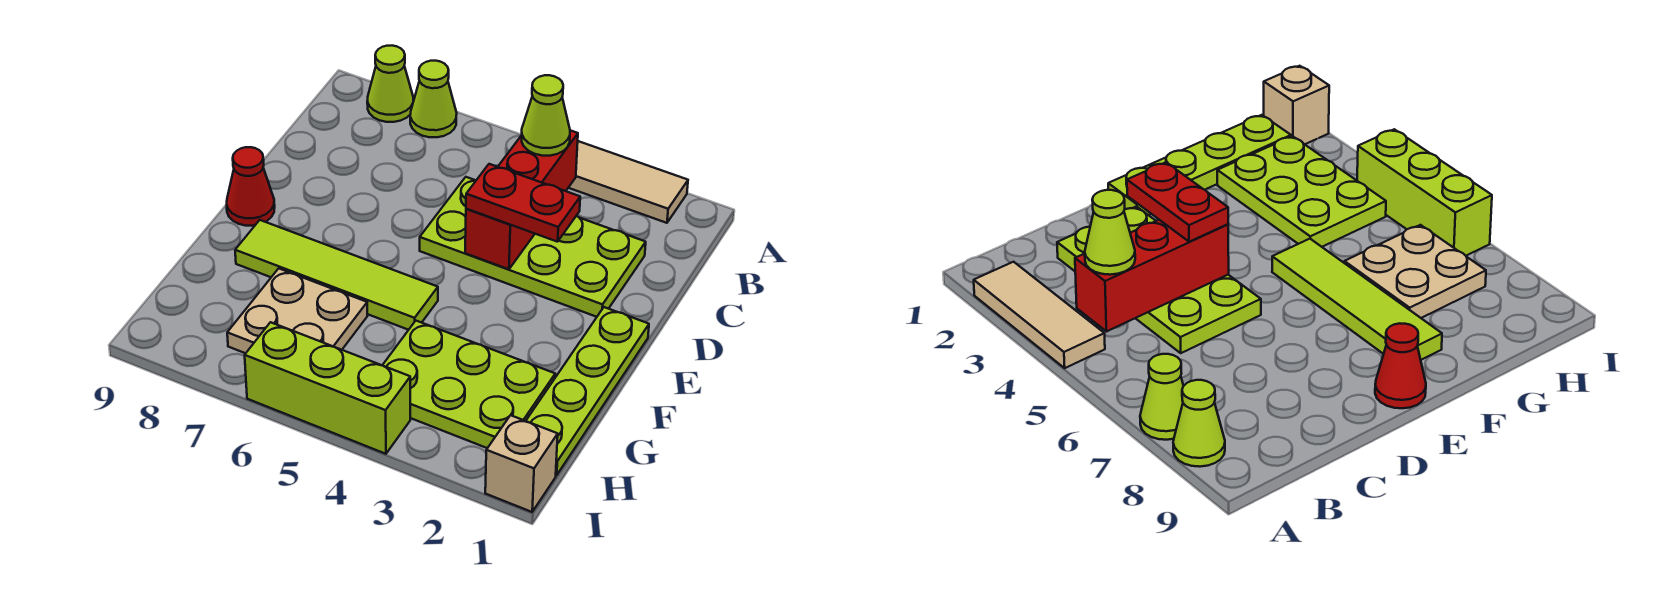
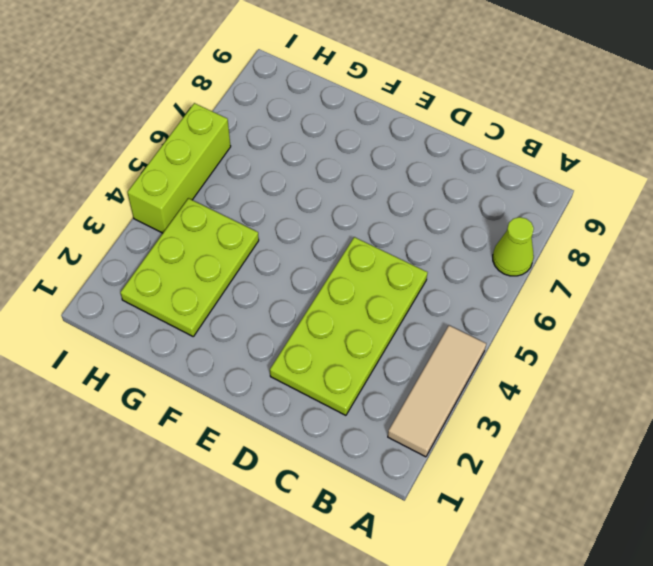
none -> lime 1x1 cone [367,46,413,122]
none -> lime 1x4 plate [526,307,649,475]
none -> red 1x1 cone [227,147,275,226]

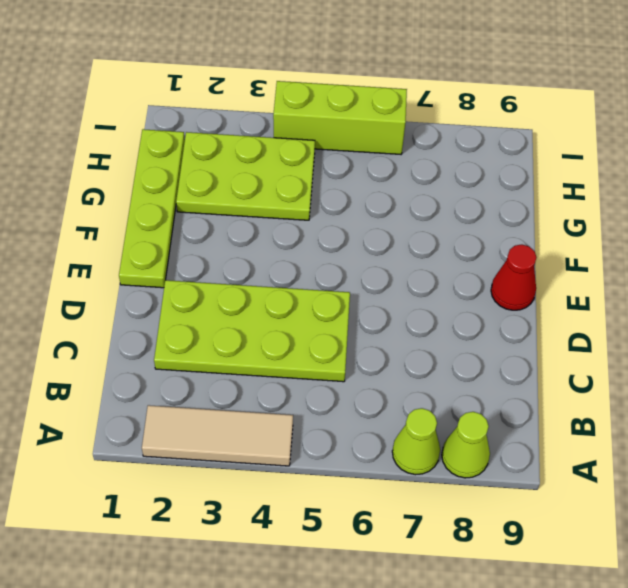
none -> lime 1x4 tile [235,220,438,330]
none -> tan 2x2 plate [227,268,367,353]
none -> tan 1x1 brick [485,415,558,512]

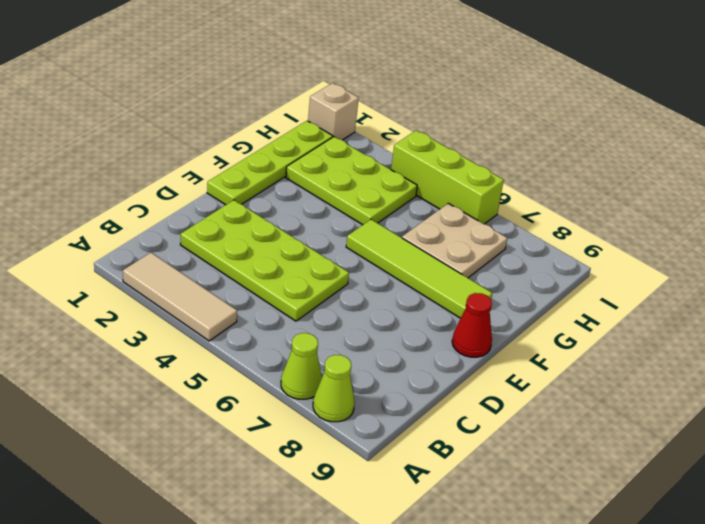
none -> red 1x3 brick [465,130,578,269]
none -> lime 1x1 cone [522,75,570,156]
none -> red 1x2 plate [466,164,580,242]

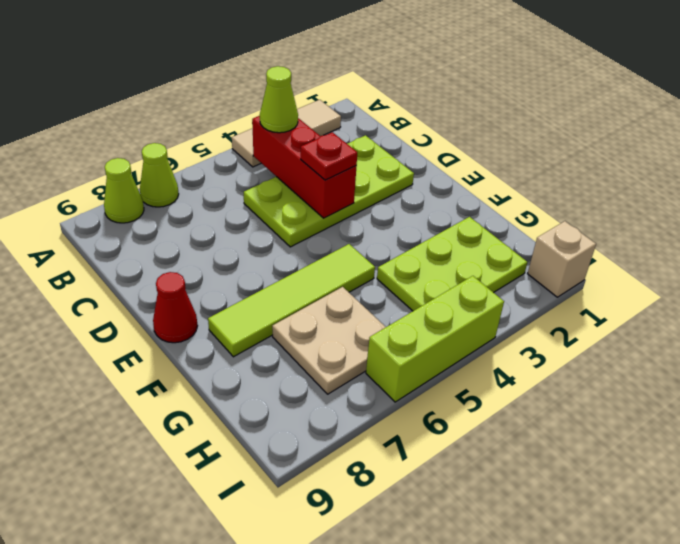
red 1x1 plate [301,132,357,180] -> red 1x2 plate [466,164,580,242]
none -> lime 1x4 plate [526,307,649,475]

